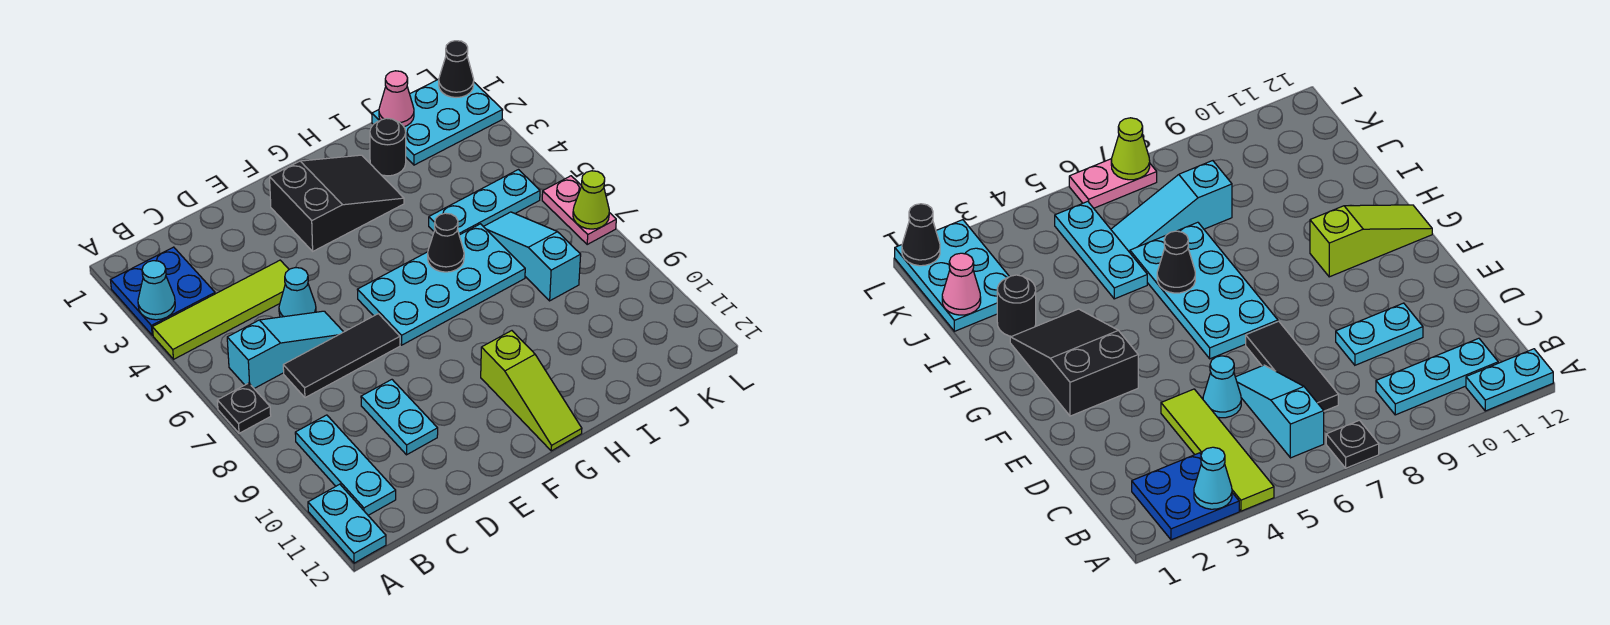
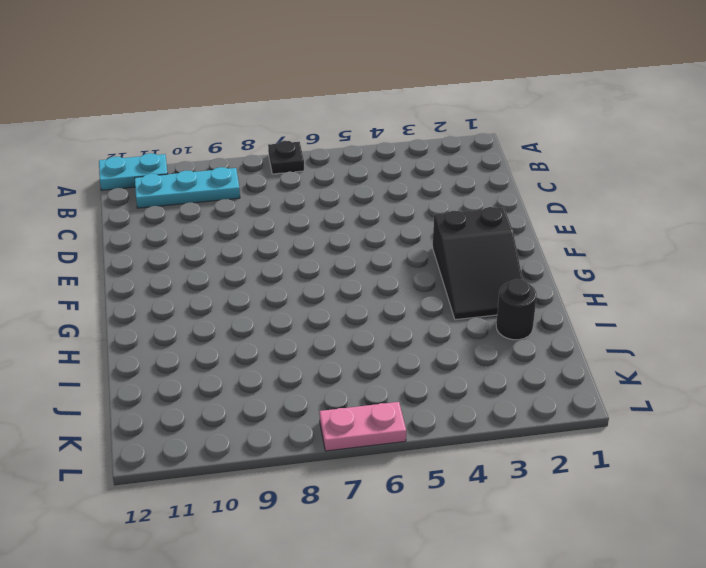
none -> blue 2x2 plate [111,247,215,335]
none -> lime 1x4 tile [152,260,289,359]
none -> cyan 1x3 slope [227,311,343,388]

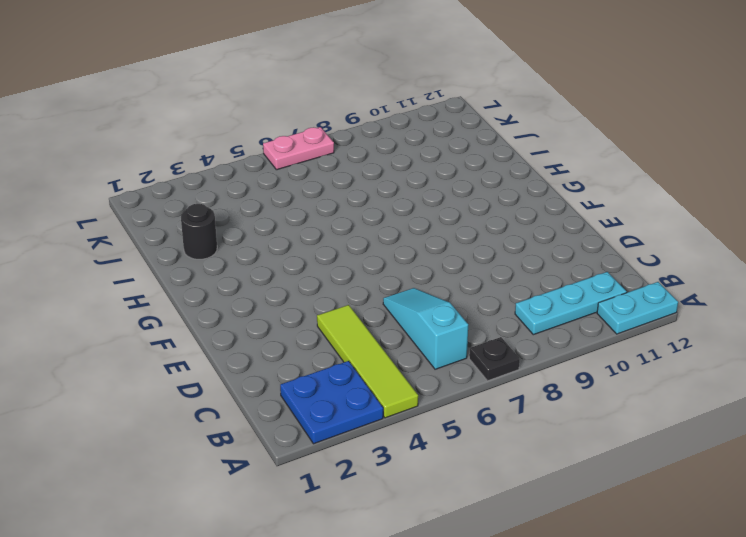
none -> black 1x3 tile [283,314,400,398]
none -> cyan 1x1 cone [279,268,316,317]
none -> cyan 1x2 plate [361,380,438,455]

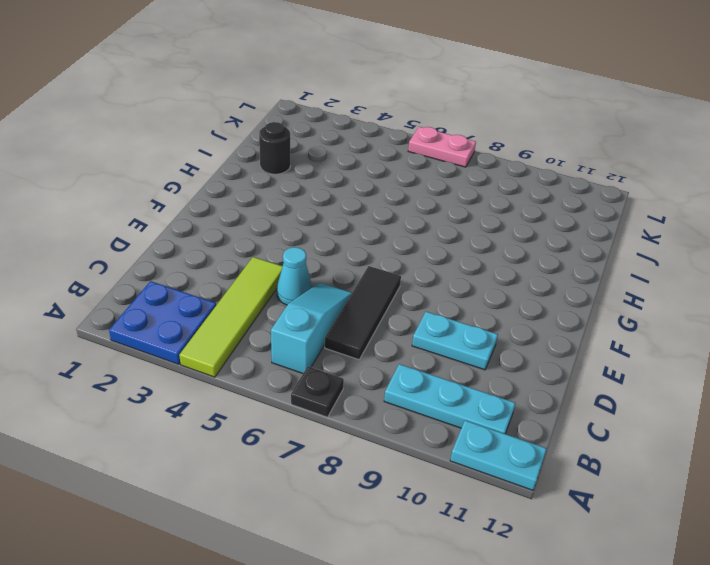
none -> black 2x3 slope [270,155,404,251]
none -> cyan 2x4 plate [357,224,525,345]
none -> lime 1x3 slope [481,331,582,451]

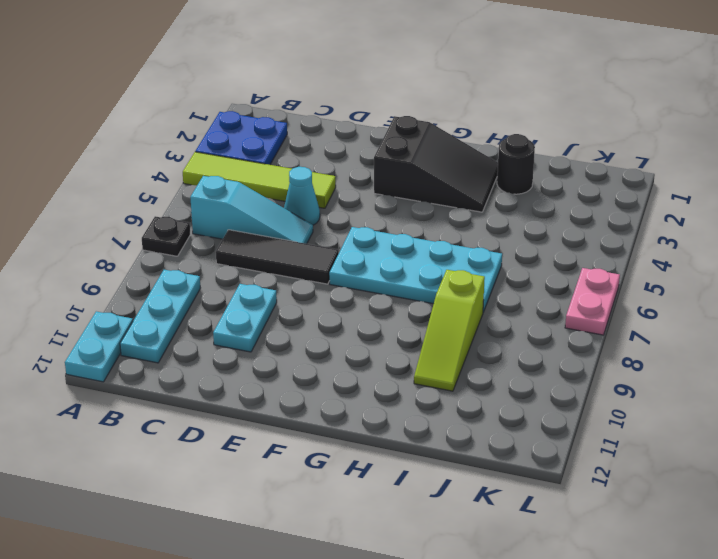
lime 1x3 slope [414,270,485,391] -> lime 1x3 slope moved to [481,331,582,451]
none -> cyan 1x3 plate [429,170,540,235]
none -> cyan 2x3 plate [372,79,503,165]
none -> cyan 1x3 slope [483,212,581,301]

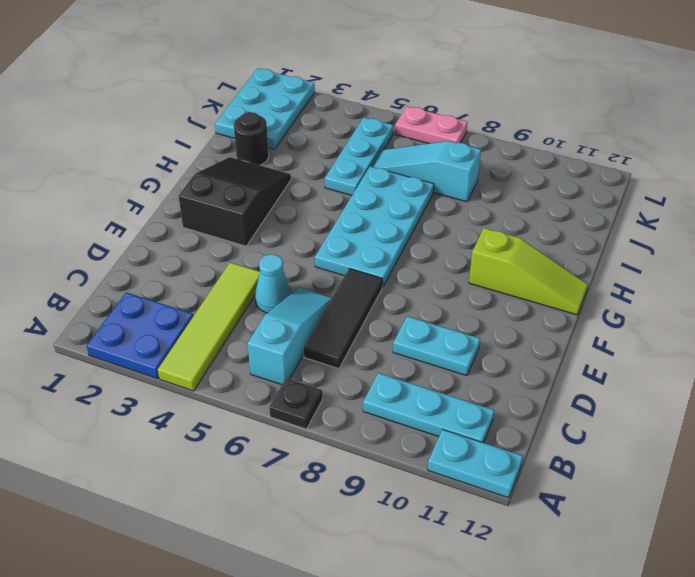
none -> cyan 1x1 cone [138,261,175,320]
none -> black 1x1 cone [428,213,464,272]
none -> pink 1x1 cone [379,71,414,127]

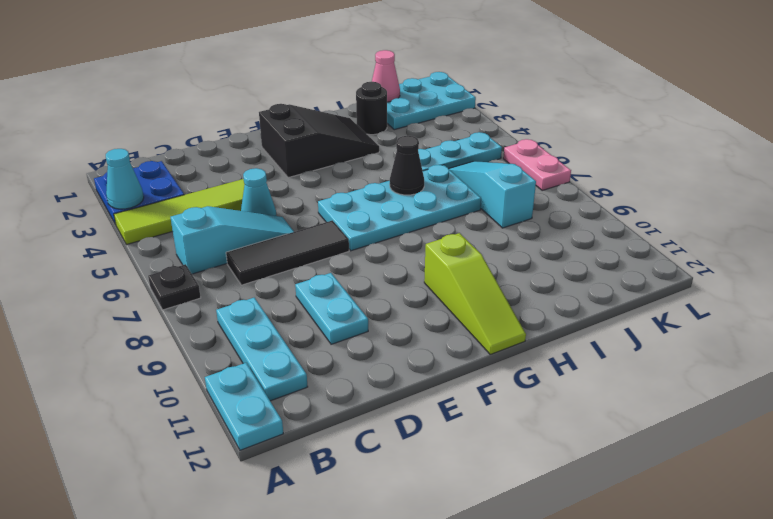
none -> black 1x1 cone [439,41,474,98]
none -> lime 1x1 cone [573,171,609,229]

